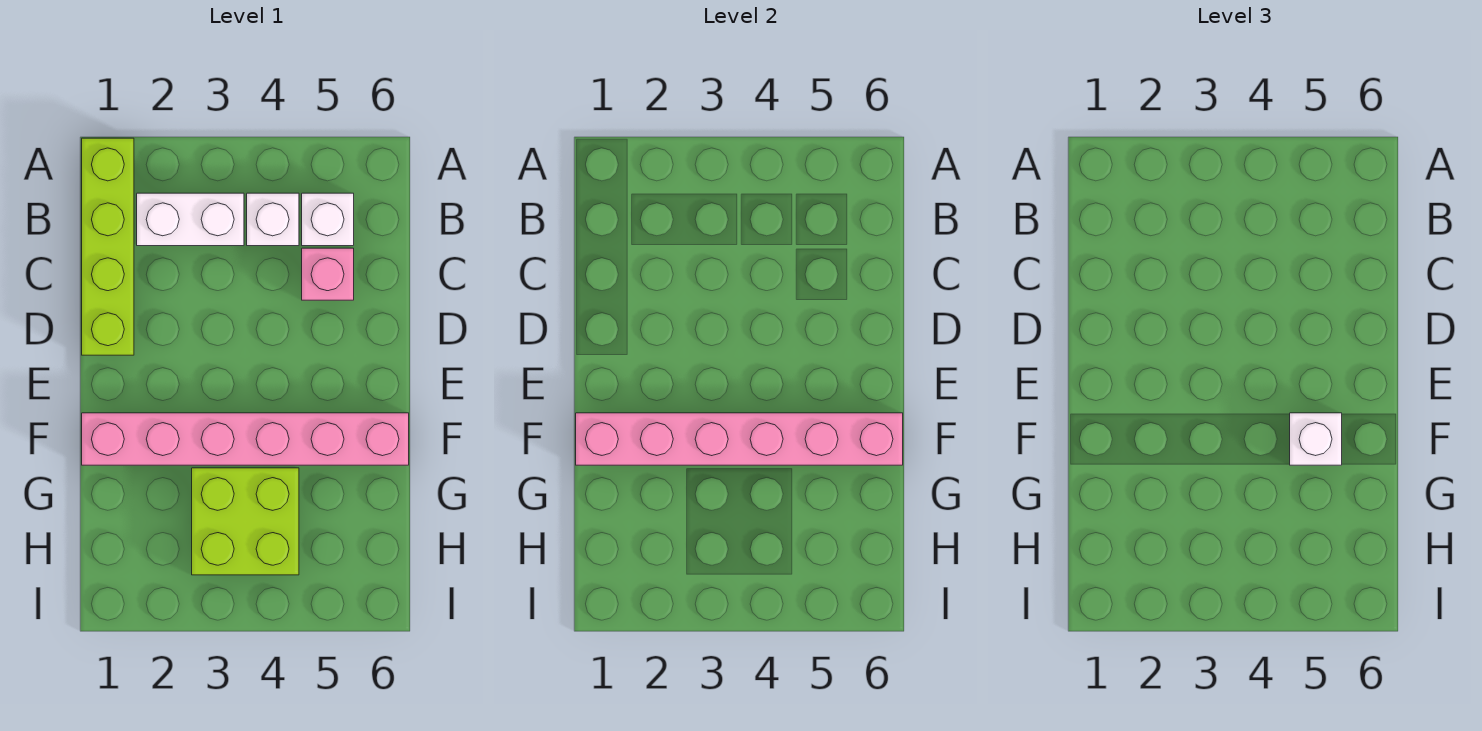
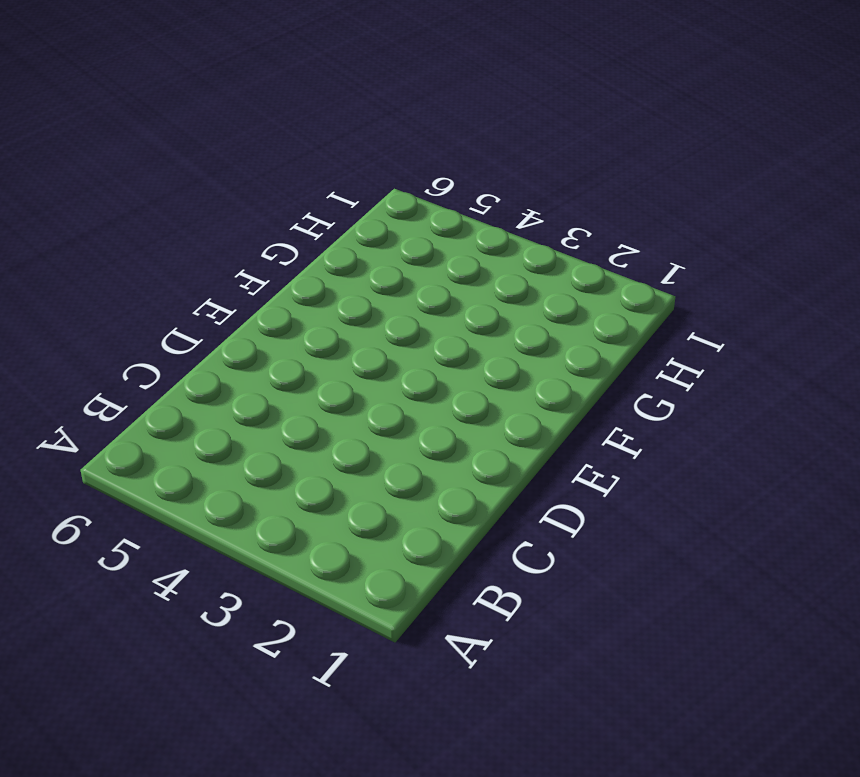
none -> lime 1x4 brick [82,138,134,355]
none -> white 1x2 brick [137,193,244,246]

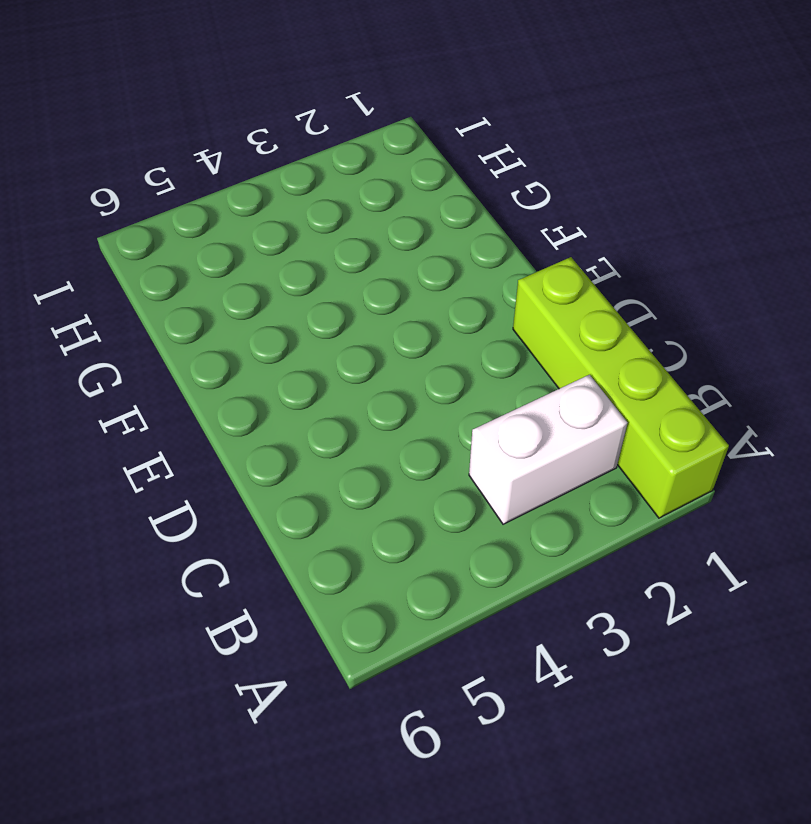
none -> white 1x1 brick [247,193,299,246]
none -> white 1x1 brick [302,193,354,246]

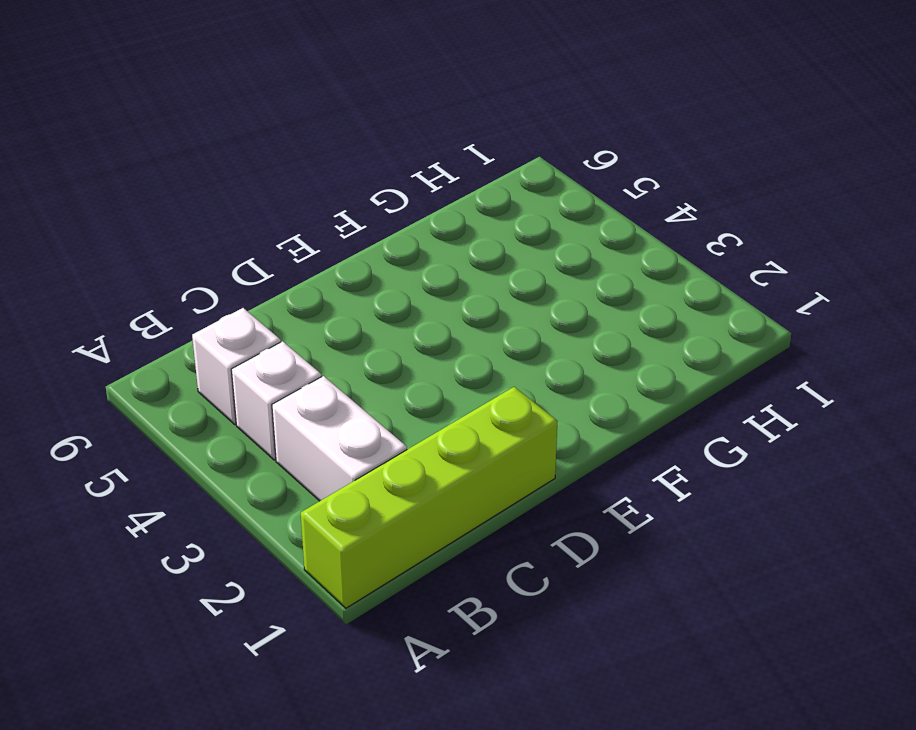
none -> pink 1x1 brick [302,248,354,300]
none -> pink 1x6 brick [82,413,409,465]

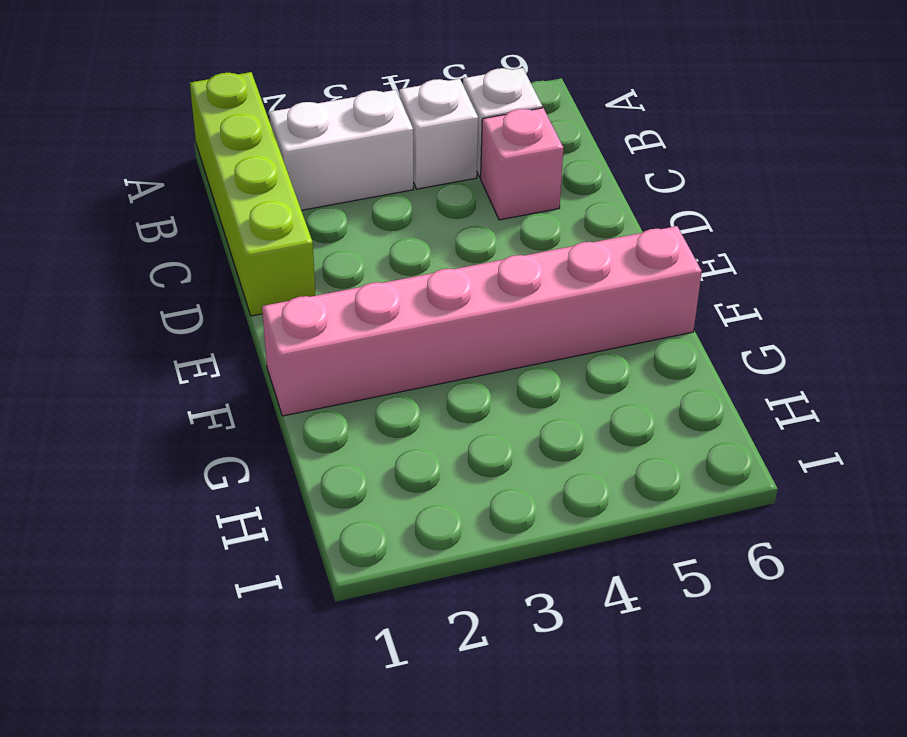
none -> lime 2x2 brick [192,468,299,575]
none -> pink 1x6 brick [576,413,903,465]

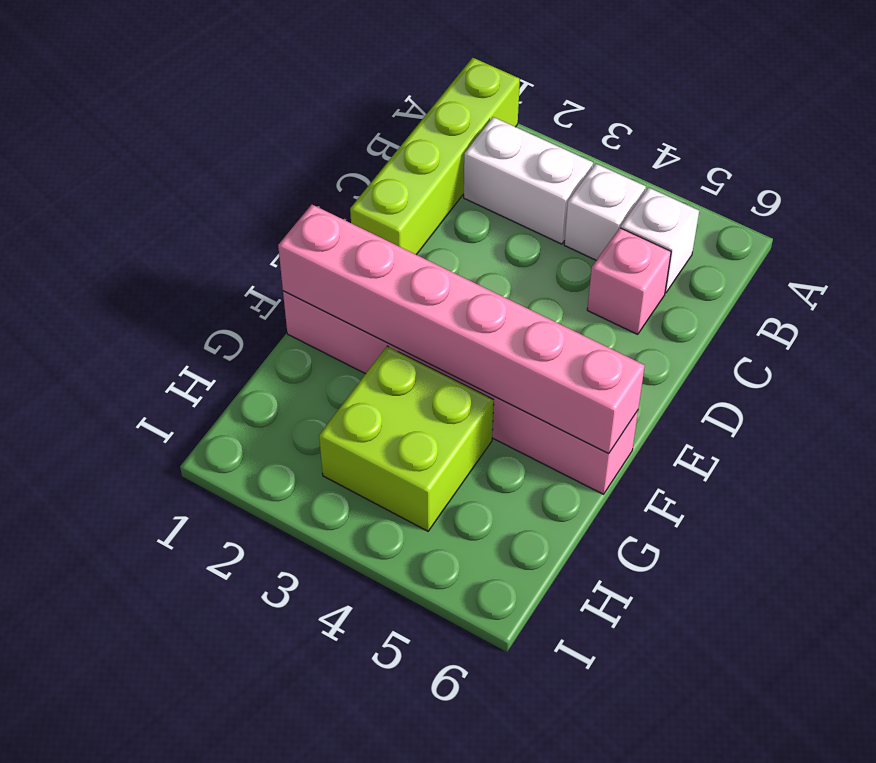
none -> white 1x1 brick [1290,413,1342,465]

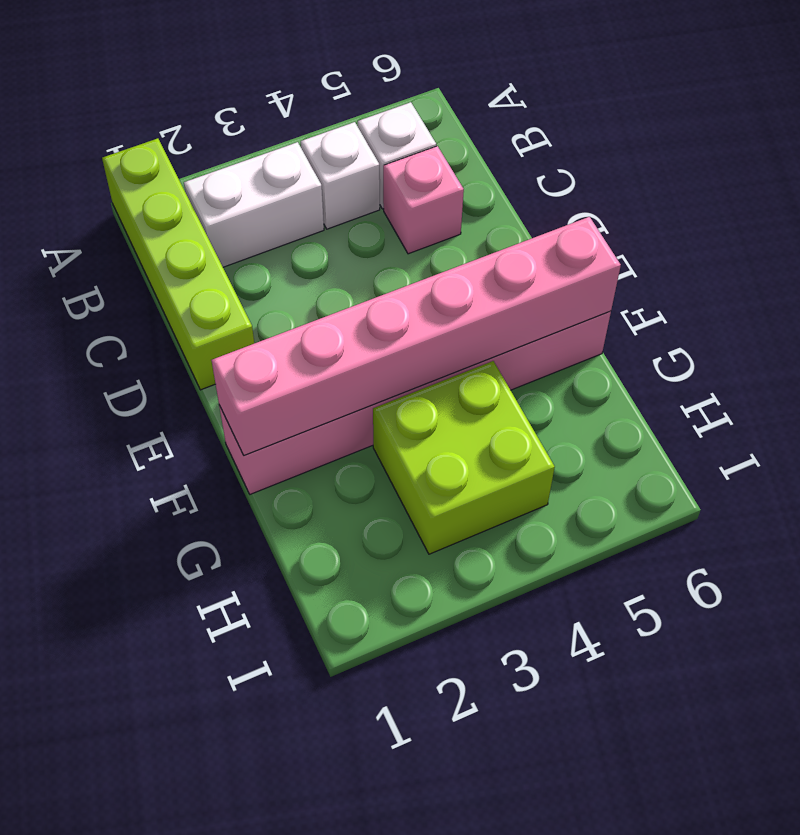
none -> white 1x1 brick [1290,413,1342,465]

